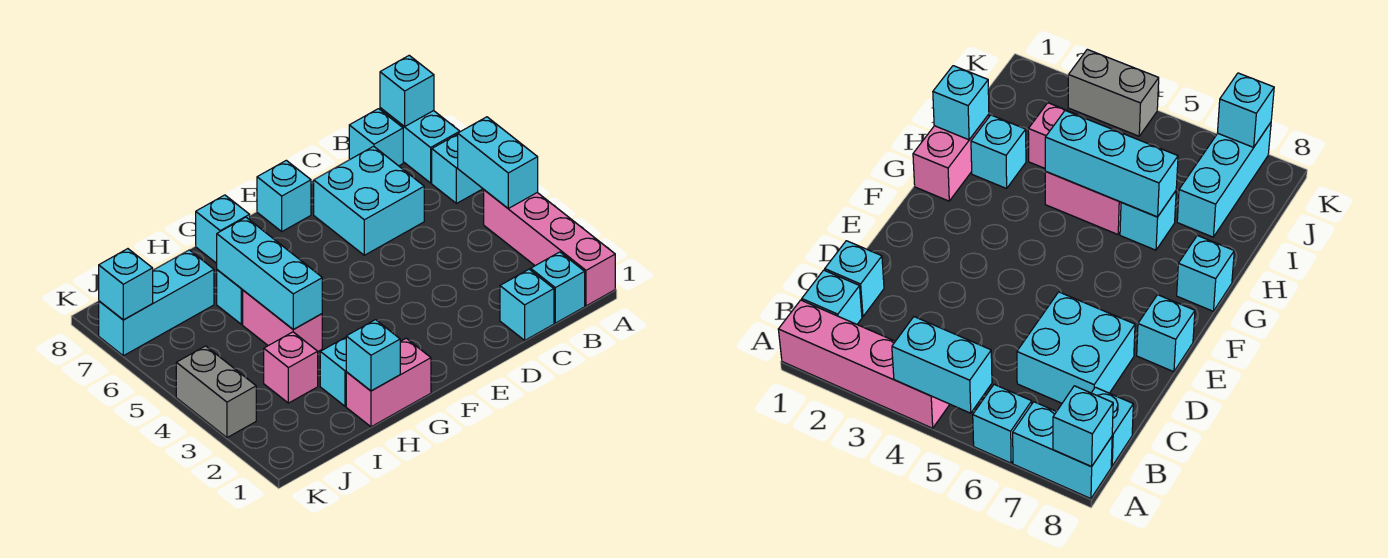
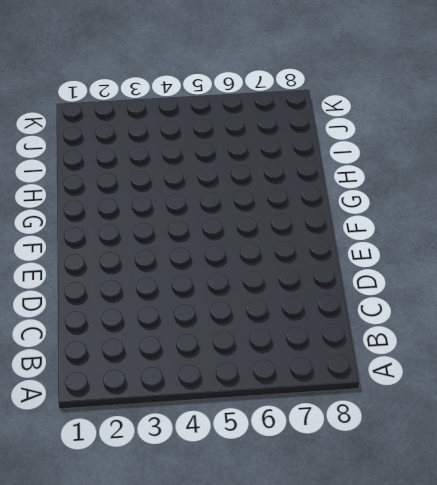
none -> pink 1x4 brick [484,190,615,306]
none -> cyan 1x1 brick [432,134,483,204]
none -> cyan 1x2 brick [380,108,460,183]

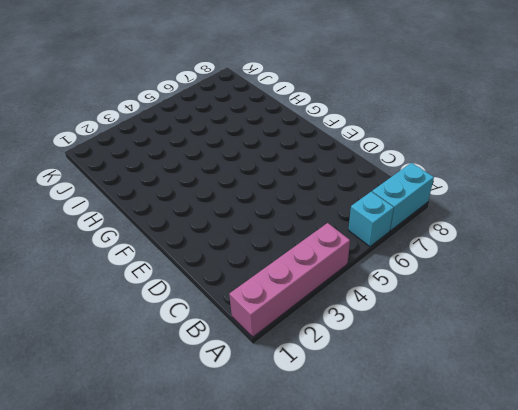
none -> cyan 1x1 brick [531,252,585,323]
none -> cyan 1x1 brick [349,109,403,166]
none -> cyan 1x1 brick [500,269,554,340]

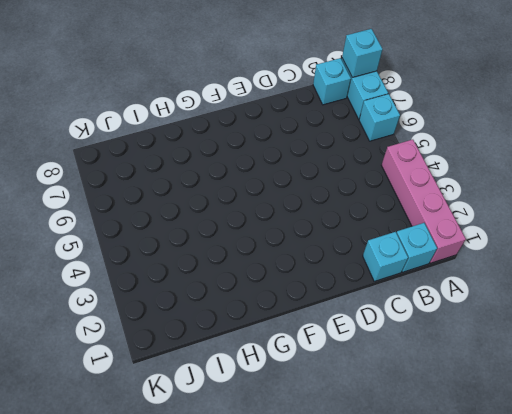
none -> cyan 2x2 brick [314,146,424,255]
none -> cyan 1x1 brick [257,160,311,231]
none -> pink 1x2 brick [346,338,431,427]

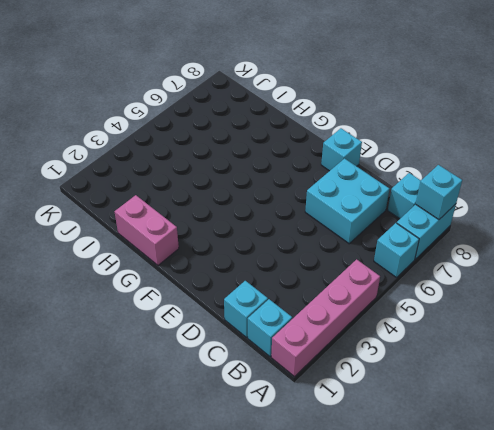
none -> cyan 1x1 brick [196,195,250,263]
none -> cyan 1x1 brick [320,337,346,406]
none -> pink 1x2 brick [243,290,322,351]

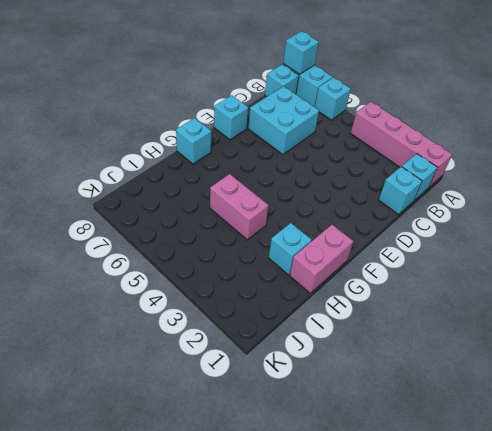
none -> cyan 1x1 brick [217,270,243,324]
none -> pink 1x1 brick [264,332,318,403]
none -> cyan 1x3 brick [99,250,214,356]

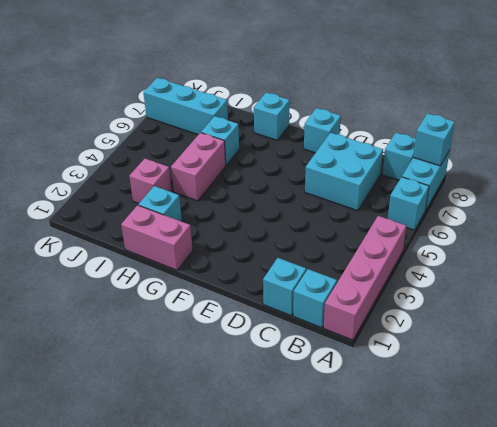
none -> grey 1x2 brick [176,346,256,438]
none -> cyan 1x2 brick [458,117,538,208]
none -> cyan 1x1 brick [346,320,400,391]

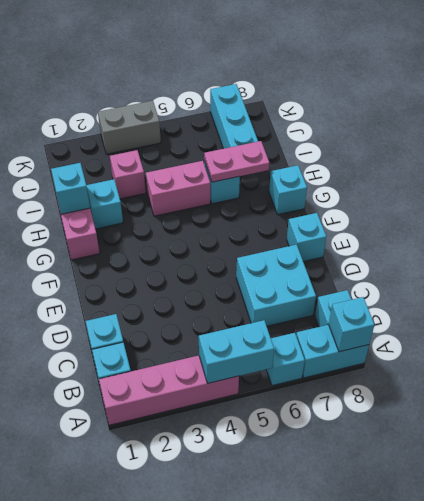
pink 1x2 plate [204,141,269,182] -> cyan 1x3 brick [217,217,322,329]
none -> cyan 1x1 brick [99,249,153,320]

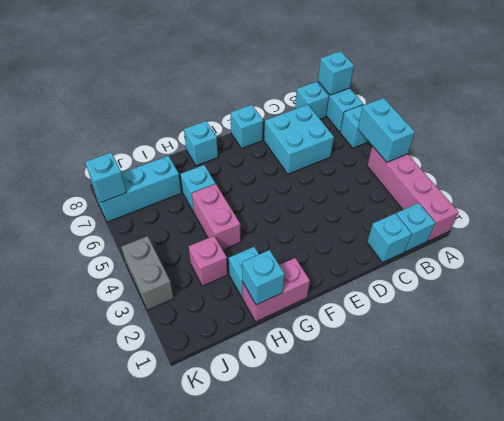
none -> cyan 1x3 brick [217,217,322,329]

